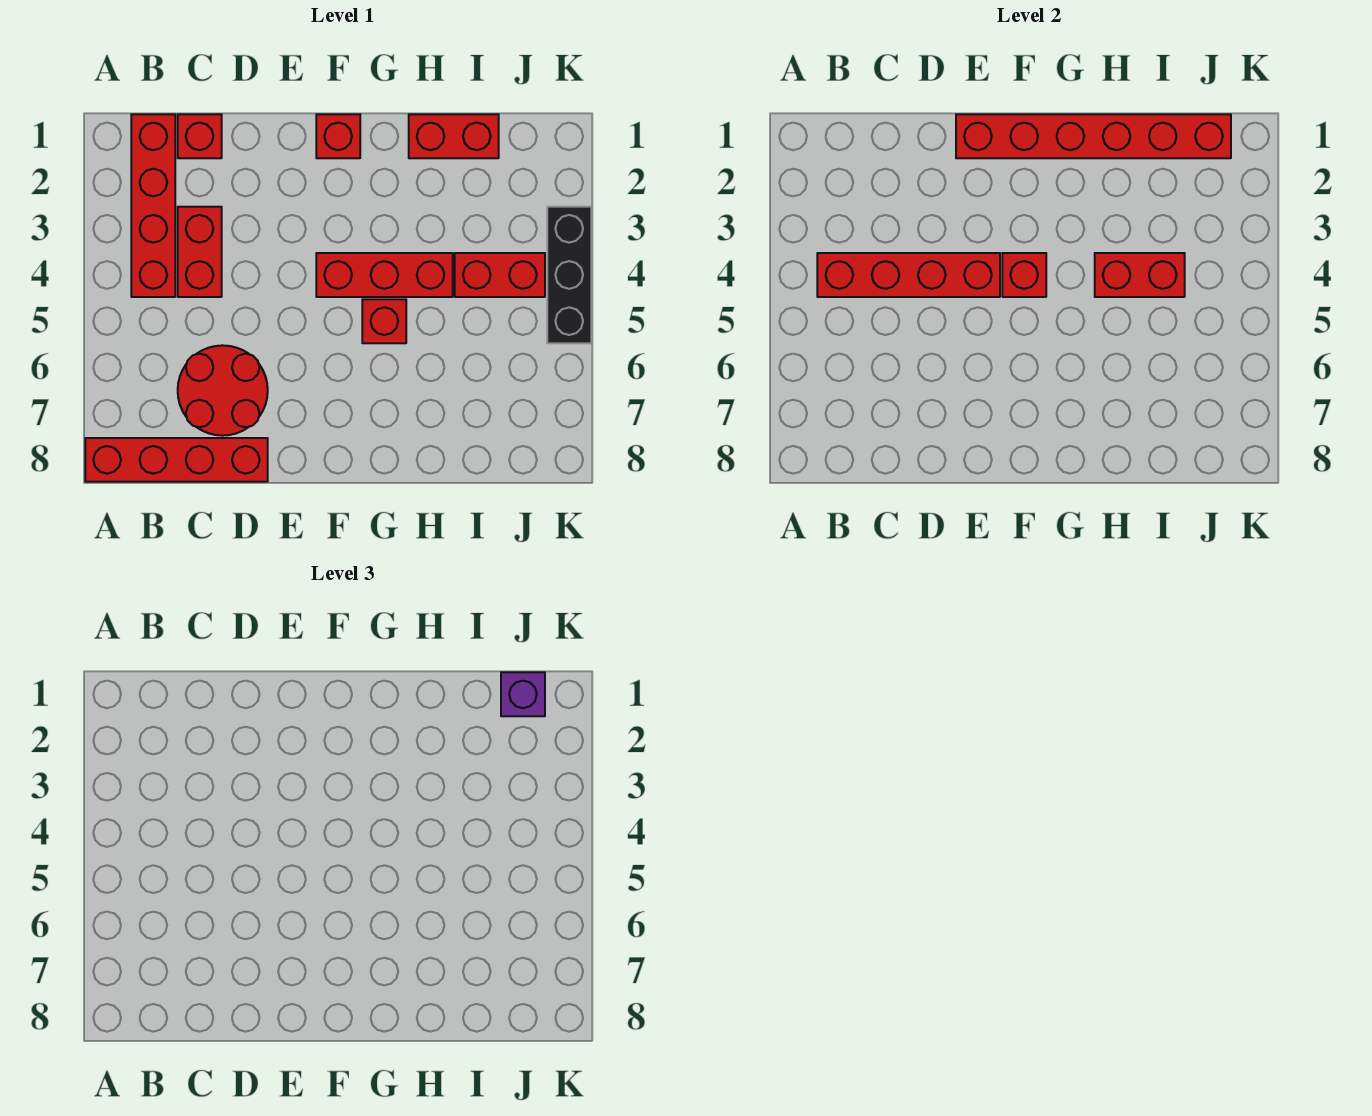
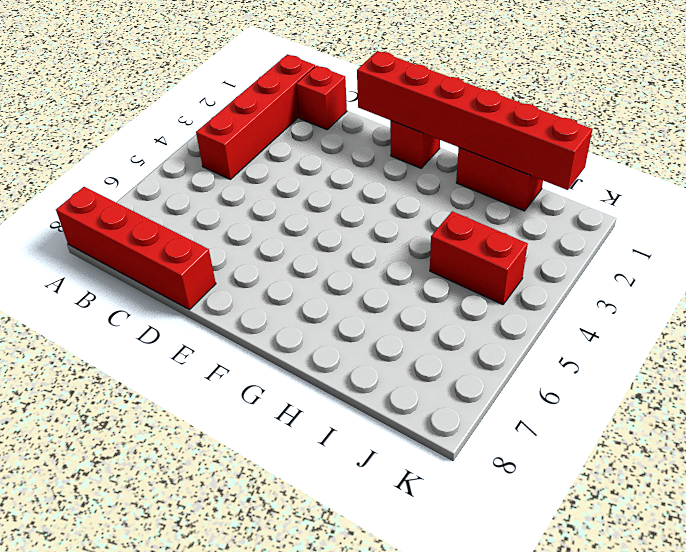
none -> red 1x2 brick [178,207,222,297]
none -> red 2x2 round brick [178,345,268,436]
none -> red 1x3 brick [316,253,453,297]

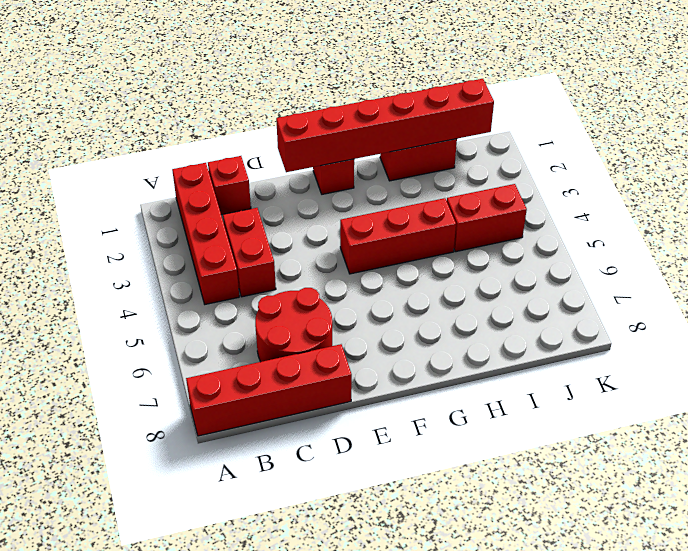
none -> red 1x1 brick [362,299,406,343]
none -> black 1x3 brick [547,207,591,343]
none -> red 1x4 brick [817,253,1000,297]

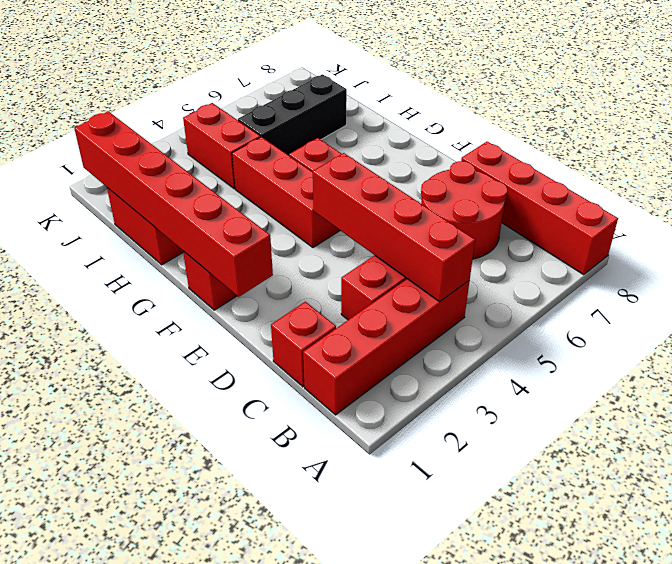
black 1x3 brick [238,74,347,155] -> black 1x3 brick moved to [547,207,591,343]
none -> red 1x1 brick [1002,253,1046,297]
none -> red 1x2 brick [1095,253,1185,297]
none -> purple 1x1 brick [501,672,545,716]

